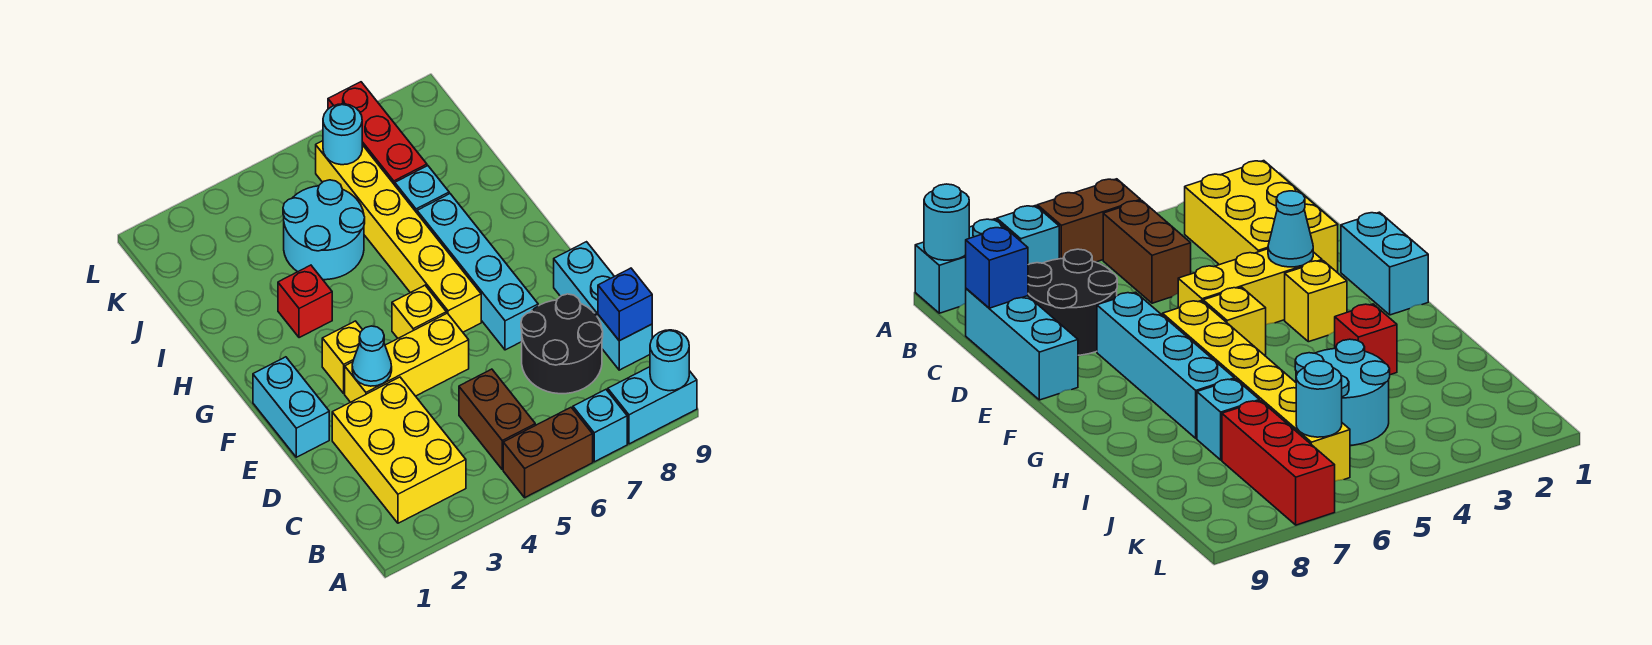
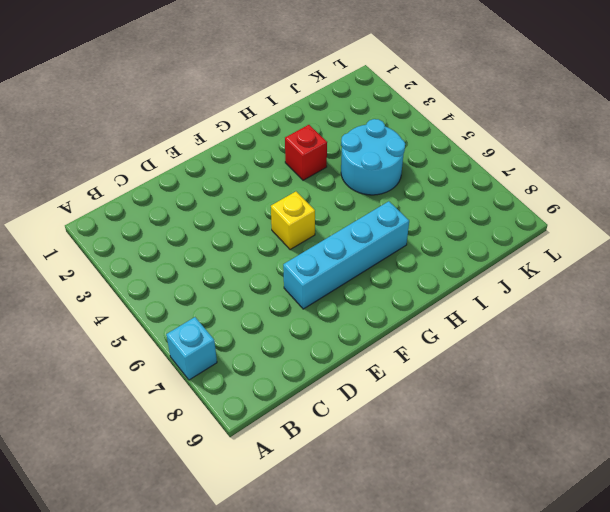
none -> brown 1x2 brick [503,407,593,497]
none -> cyan 1x2 brick [608,367,697,444]
none -> yellow 2x3 brick [332,377,466,523]

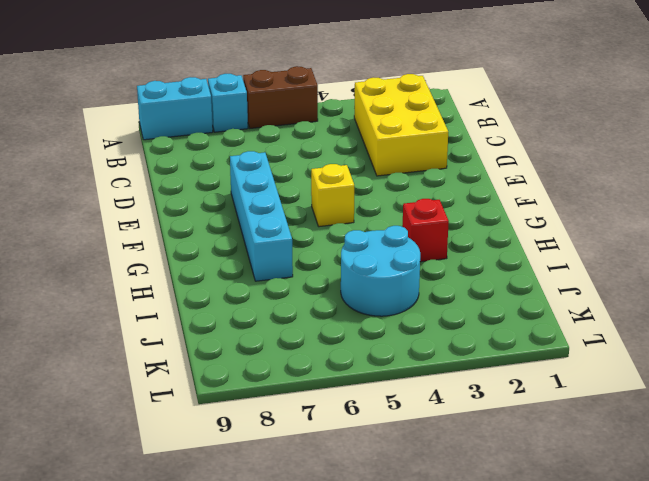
none -> brown 1x2 brick [459,369,535,470]
none -> black 2x2 round brick [521,294,603,394]
none -> cyan 1x3 brick [554,242,652,370]

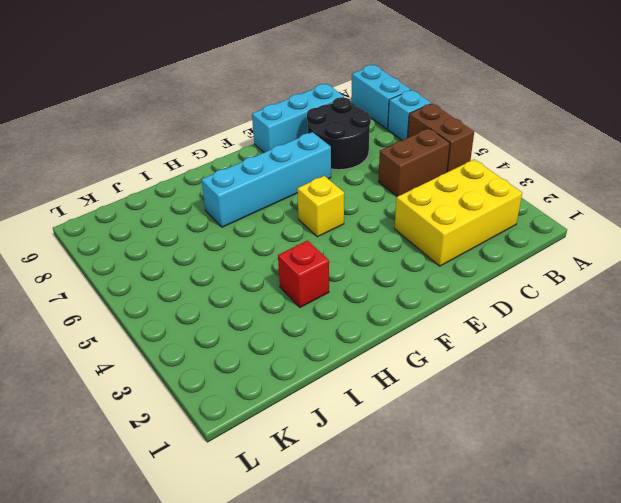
none -> cyan 1x2 brick [253,357,329,457]
none -> yellow 1x3 brick [345,313,469,402]
none -> yellow 1x1 brick [322,321,362,393]

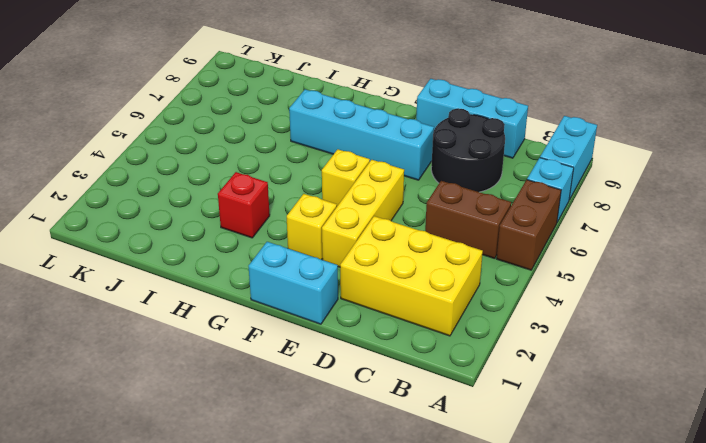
none -> yellow 1x6 brick [316,141,481,332]
none -> cyan 2x2 round brick [283,180,365,280]
none -> cyan 1x1 brick [395,166,449,213]

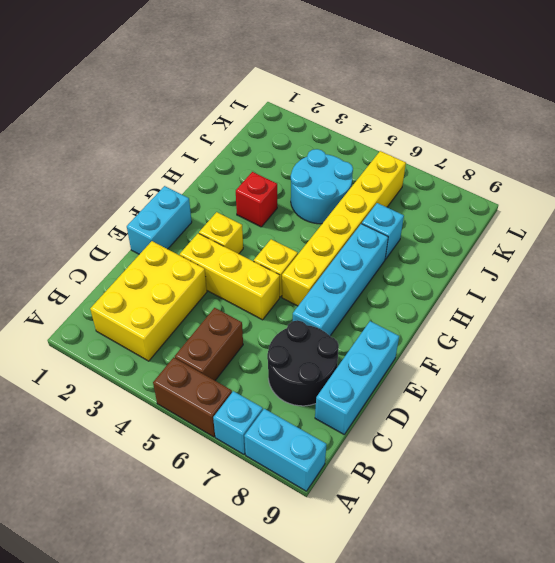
none -> red 1x3 brick [328,82,427,185]
none -> cyan 1x1 round brick [650,330,689,391]
none -> blue 1x1 brick [598,268,652,341]

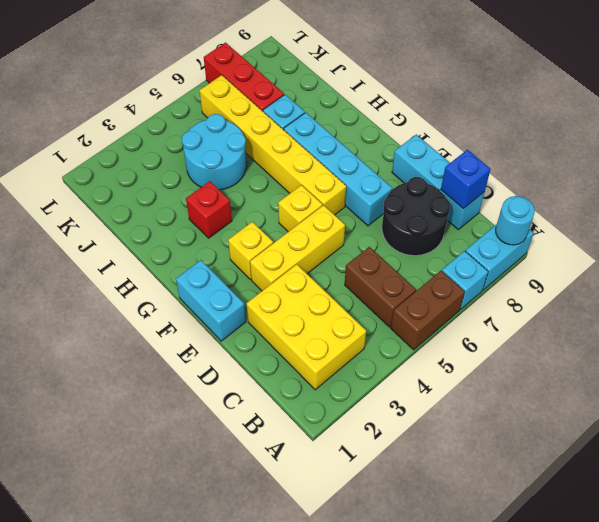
none -> cyan 1x1 cone [352,326,392,386]
none -> cyan 1x1 round brick [323,104,362,165]

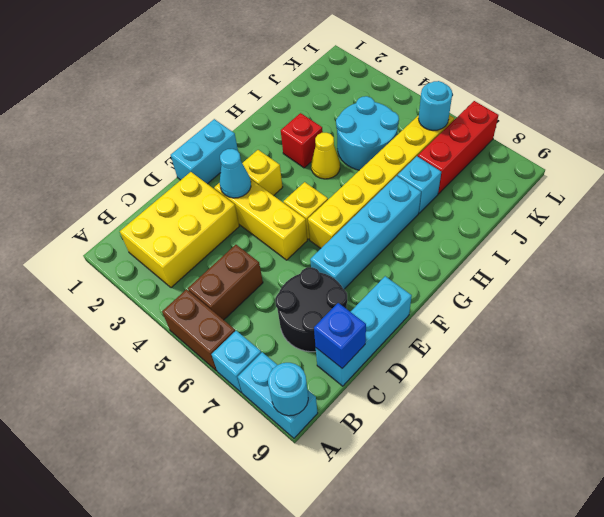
yellow 1x1 cone [311,133,340,179] -> none

